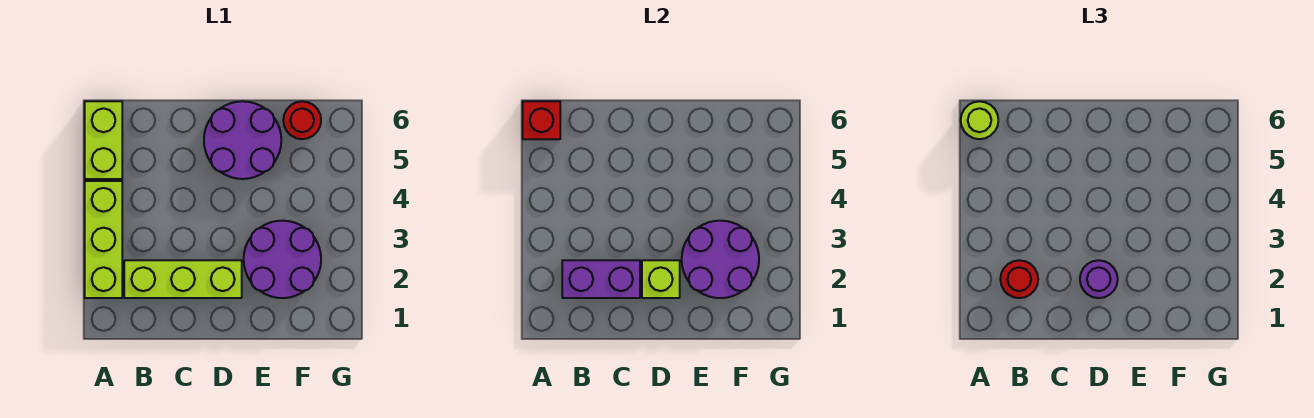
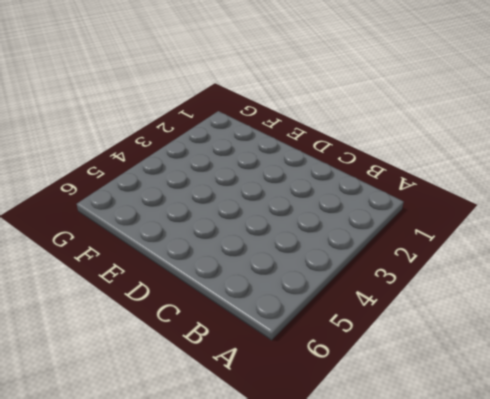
none -> lime 1x3 brick [85,181,122,298]
none -> lime 1x2 brick [85,101,122,179]
none -> lime 1x3 brick [124,260,242,298]

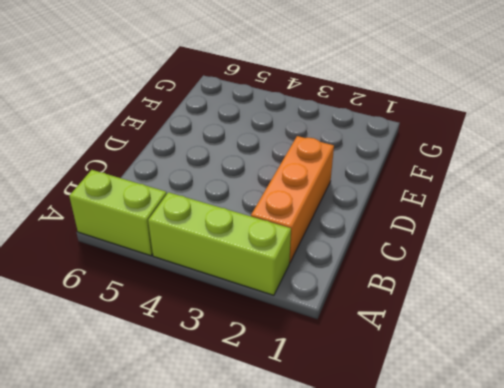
orange 1x3 brick [251,136,334,263] -> lime 1x3 brick [124,260,242,298]
none -> purple 2x2 round brick [204,101,281,179]
none -> purple 2x2 round brick [244,221,321,298]
none -> red 1x1 round brick [283,101,321,139]

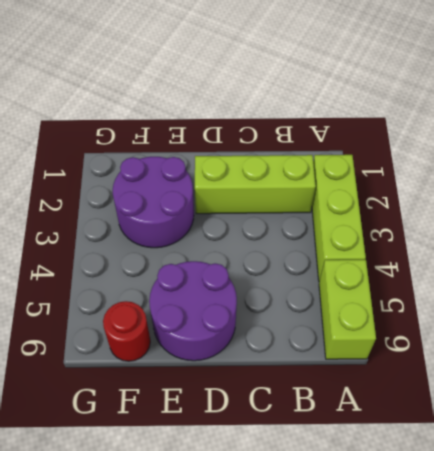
none -> red 1x1 brick [523,101,560,139]
none -> purple 1x2 brick [562,260,640,298]
none -> lime 1x1 brick [642,260,680,298]

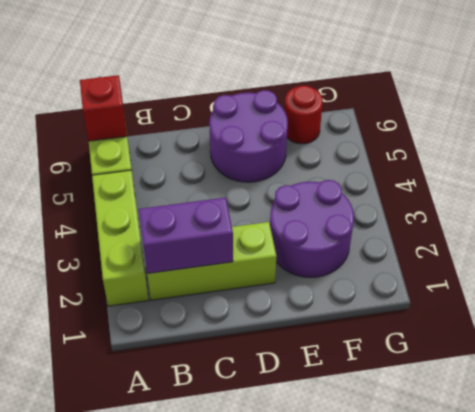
none -> lime 1x1 brick [642,260,680,298]
none -> purple 2x2 round brick [682,221,759,298]
none -> lime 1x1 round brick [961,101,998,139]

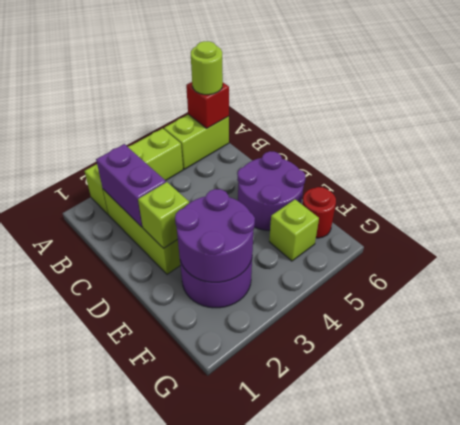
lime 1x1 brick [269,200,319,261] -> none
none -> red 1x1 round brick [1000,260,1038,298]
none -> purple 1x1 round brick [1080,260,1118,298]

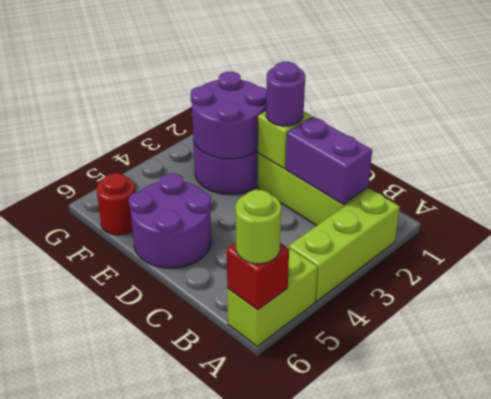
none -> red 1x1 round brick [1000,260,1038,298]

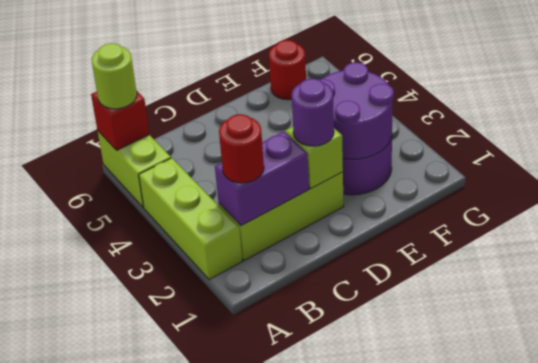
none -> purple 2x2 round brick [204,101,281,179]

